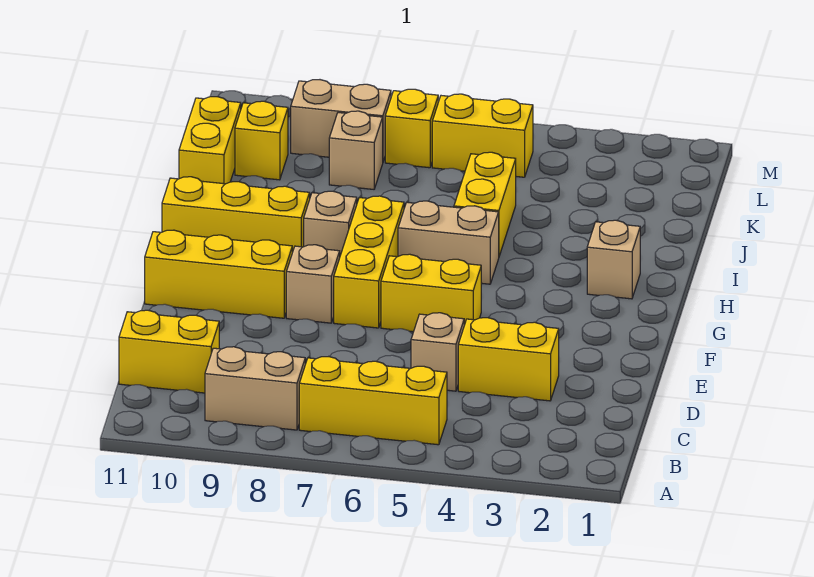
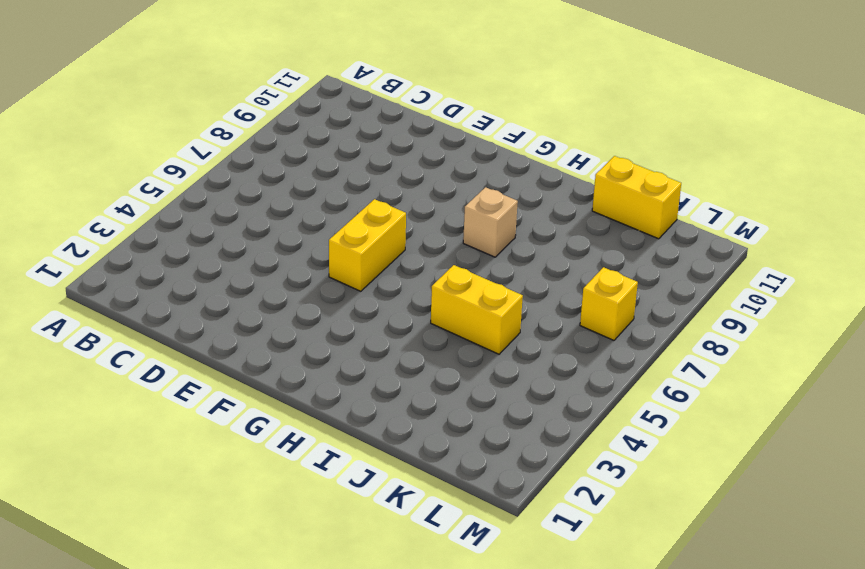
none -> yellow 1x3 brick [299,357,447,445]
none -> tan 1x2 brick [205,347,305,430]
none -> yellow 1x2 brick [119,310,219,393]

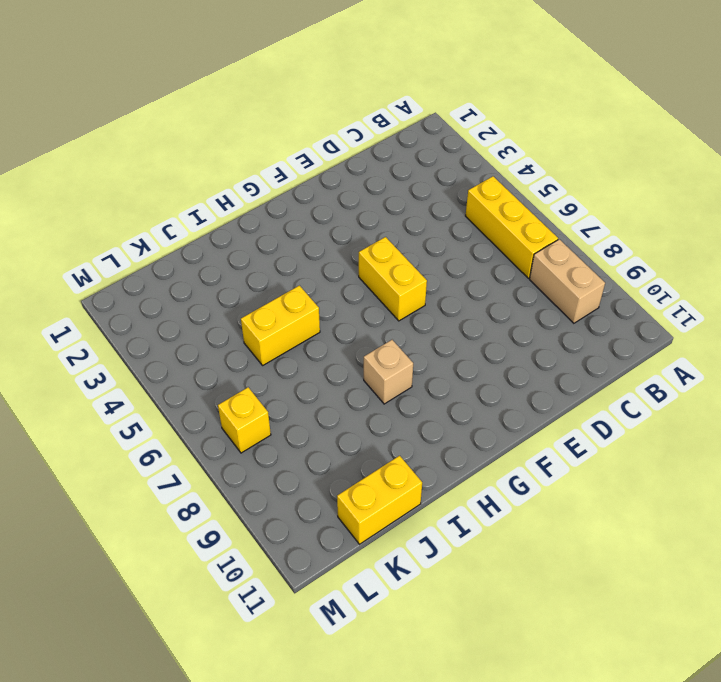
none -> yellow 1x2 brick [119,310,219,393]
none -> yellow 1x2 brick [458,318,559,401]
none -> tan 1x1 brick [411,313,464,391]

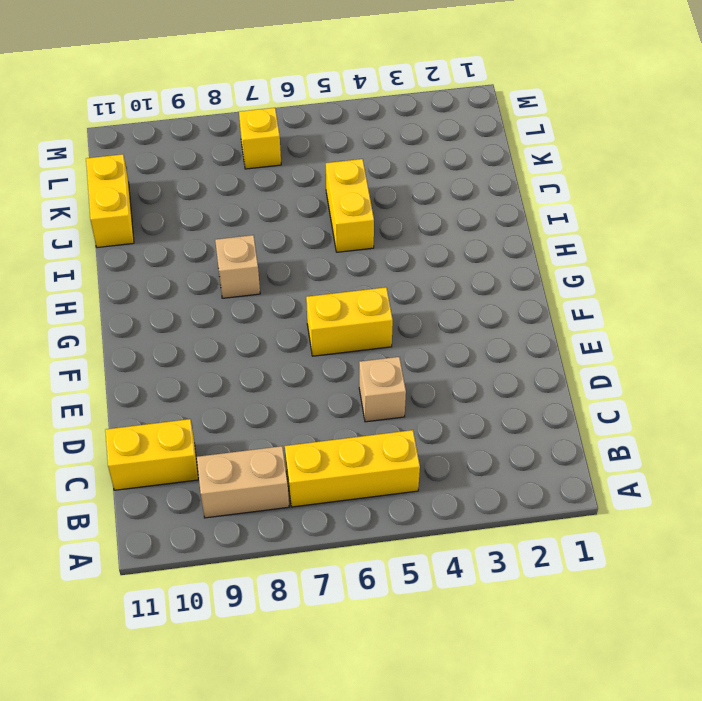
none -> yellow 1x2 brick [458,318,559,401]
none -> yellow 1x3 brick [334,196,404,328]
none -> tan 1x1 brick [286,245,340,323]

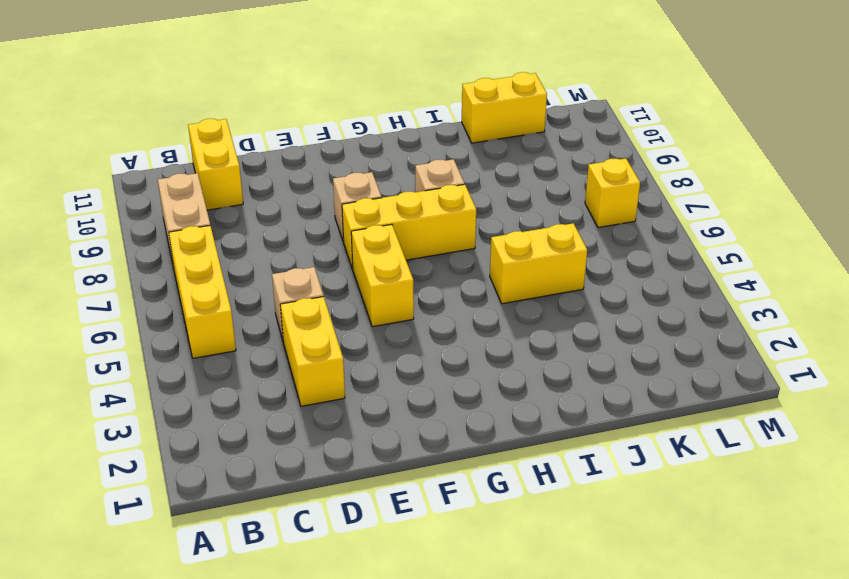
none -> yellow 1x3 brick [145,230,292,318]
none -> tan 1x1 brick [587,220,640,299]
none -> tan 1x2 brick [398,201,499,284]

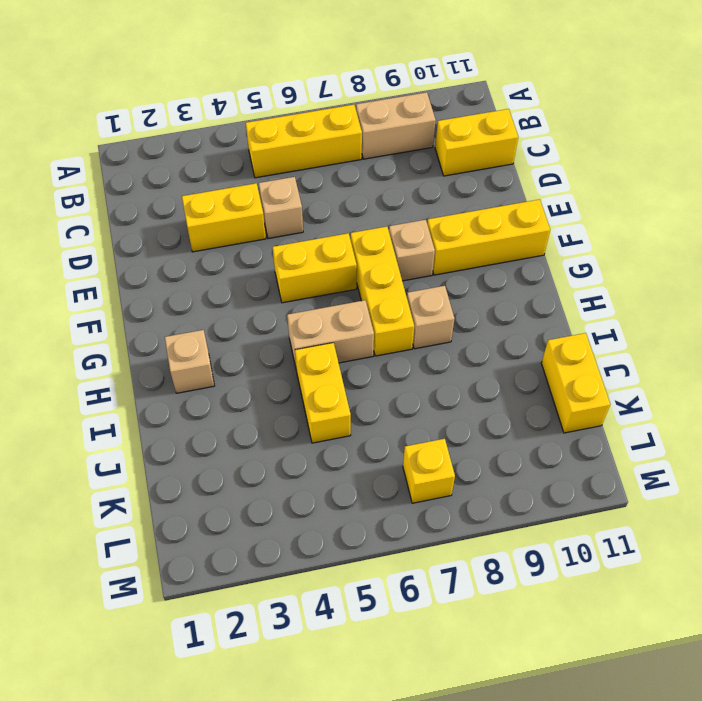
none -> yellow 1x3 brick [162,177,310,252]
none -> tan 1x1 brick [329,111,383,189]
none -> yellow 1x1 brick [235,101,288,180]

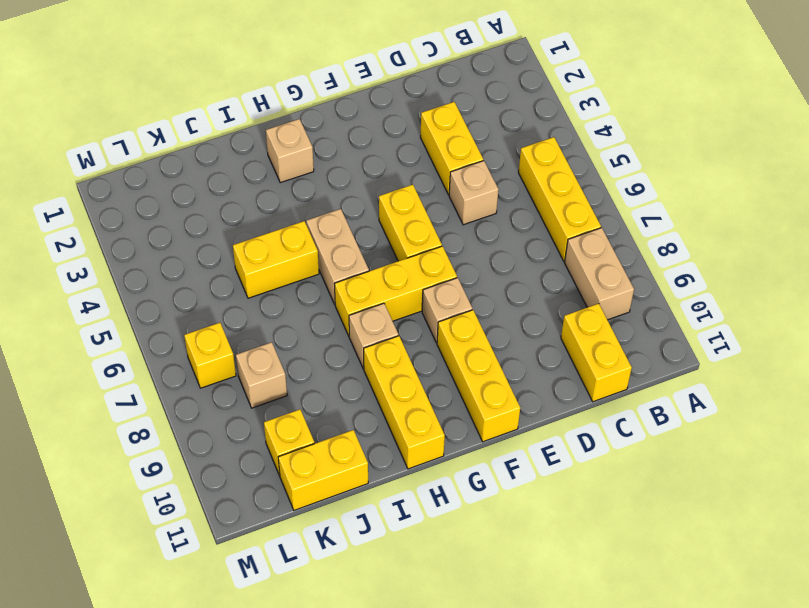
none -> yellow 1x2 brick [432,94,533,177]
none -> tan 1x2 brick [291,80,391,161]

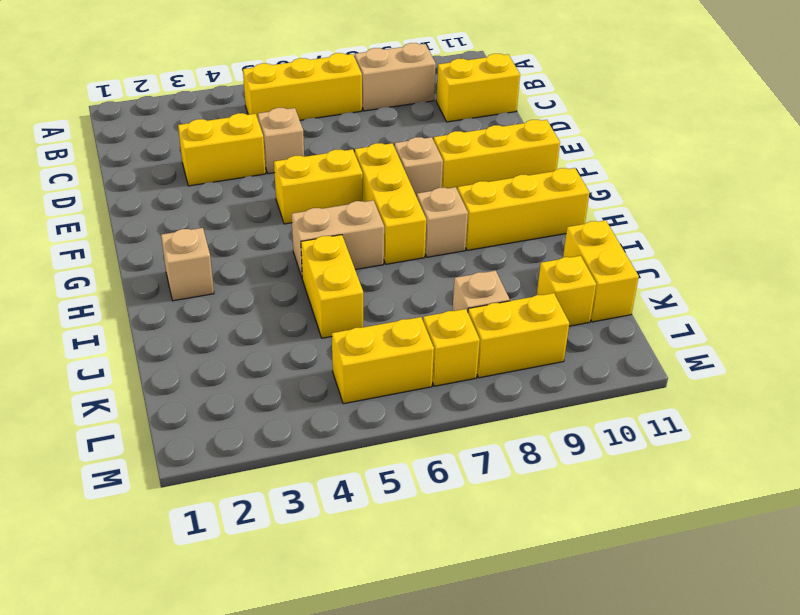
yellow 1x2 brick [468,293,569,378] -> tan 1x2 brick [291,80,391,161]

